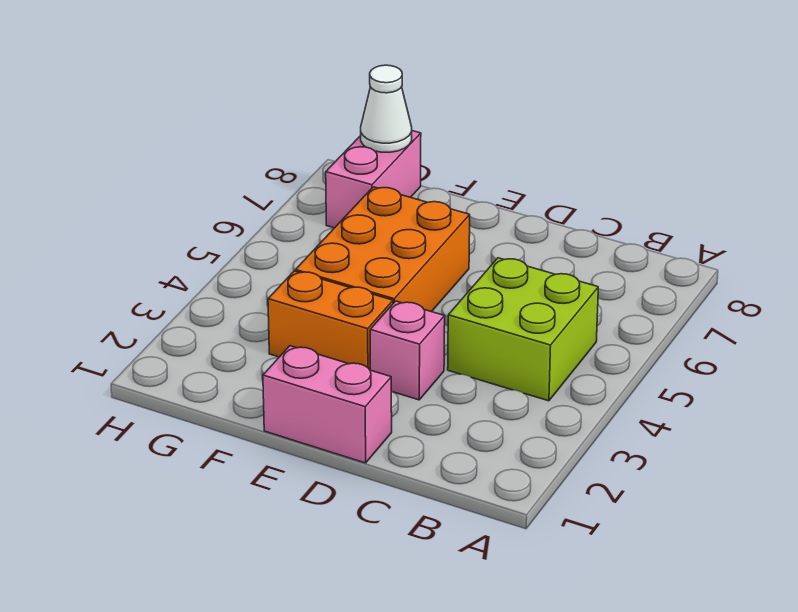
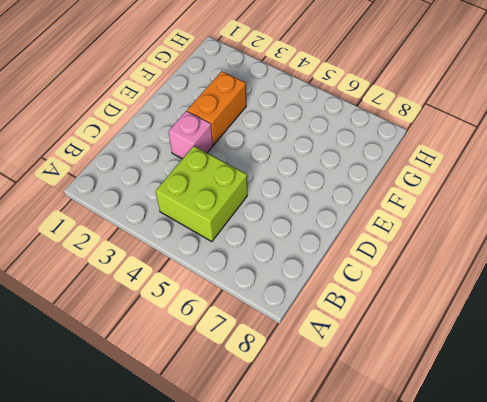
none -> pink 1x2 brick [263,346,392,463]
none -> orange 2x3 brick [296,187,470,312]

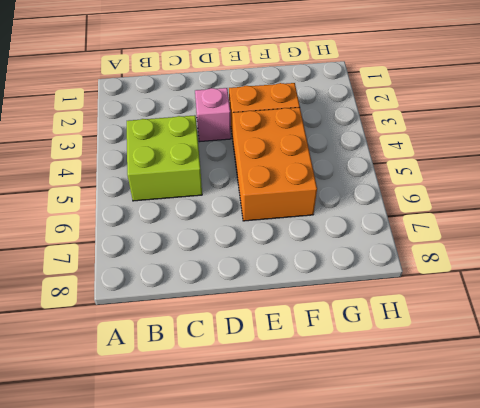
none -> pink 1x2 brick [263,346,392,463]
none -> pink 1x2 brick [326,131,421,228]

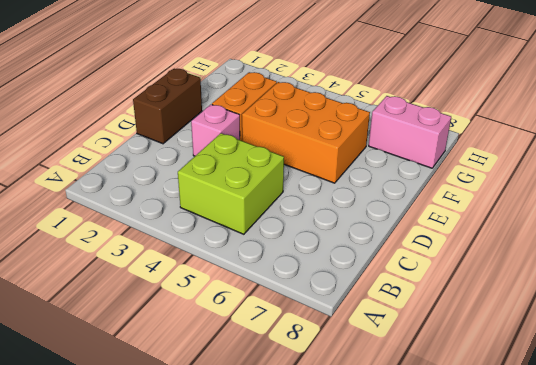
brown 1x2 brick [133,69,202,144] -> pink 1x2 brick [263,346,392,463]
none -> white 1x1 cone [361,65,412,152]

